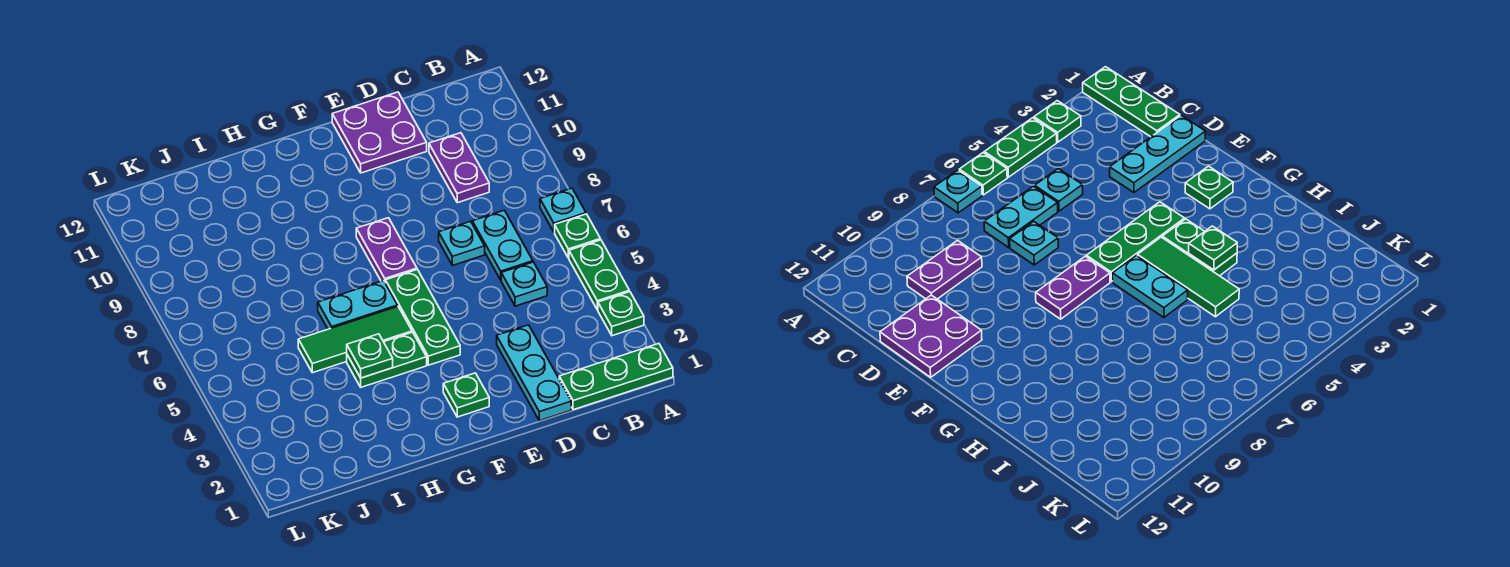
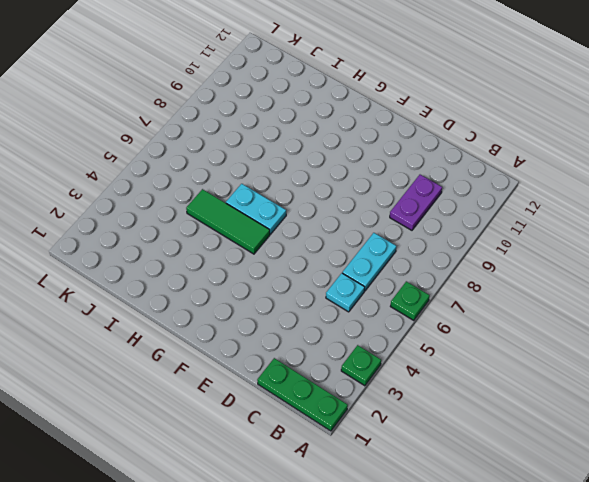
none -> green 1x2 plate [569,240,629,310]
none -> cyan 1x1 plate [540,188,586,232]
none -> cyan 1x3 plate [497,325,571,421]

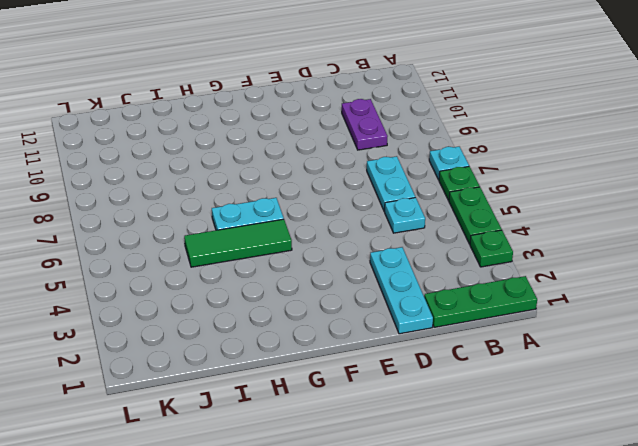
none -> cyan 1x1 plate [439,221,485,266]
none -> purple 2x2 plate [332,92,427,173]
none -> green 1x1 plate [443,373,489,417]

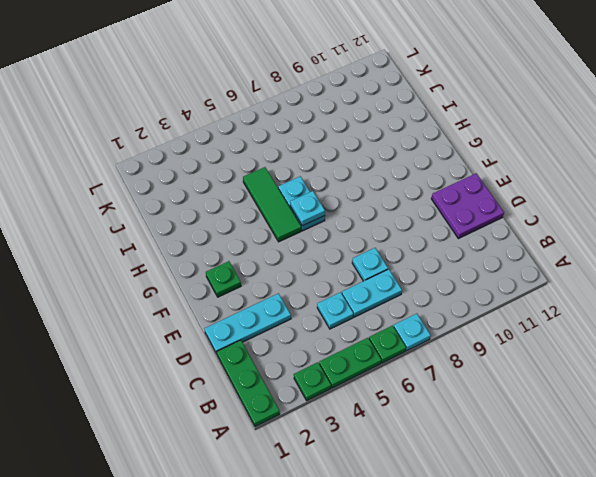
cyan 1x1 plate [290,191,325,226] -> none
none -> purple 1x2 plate [429,133,489,203]
none -> green 1x3 plate [385,269,460,365]
none -> purple 1x2 plate [356,218,417,281]

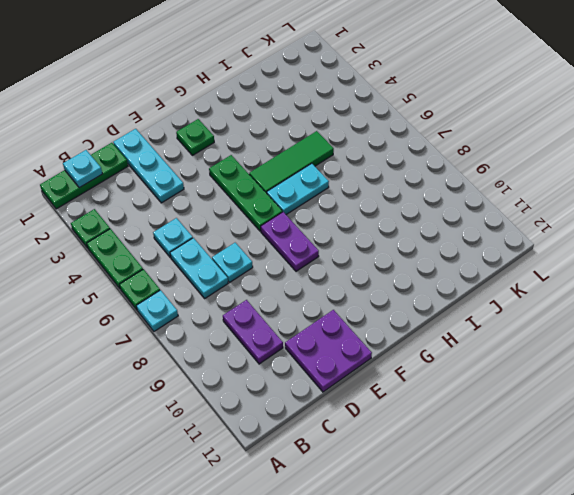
cyan 1x1 plate [63,150,102,188] -> none
none -> green 1x2 plate [347,332,427,387]
none -> green 1x1 plate [347,334,393,378]

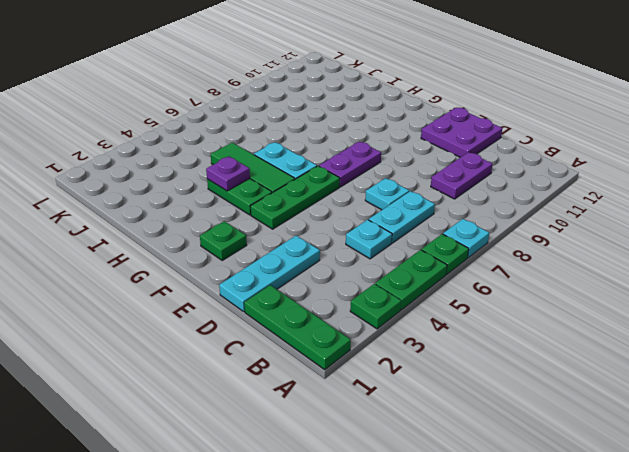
purple 1x1 plate [206,156,250,191] -> green 1x1 plate [347,334,393,378]

